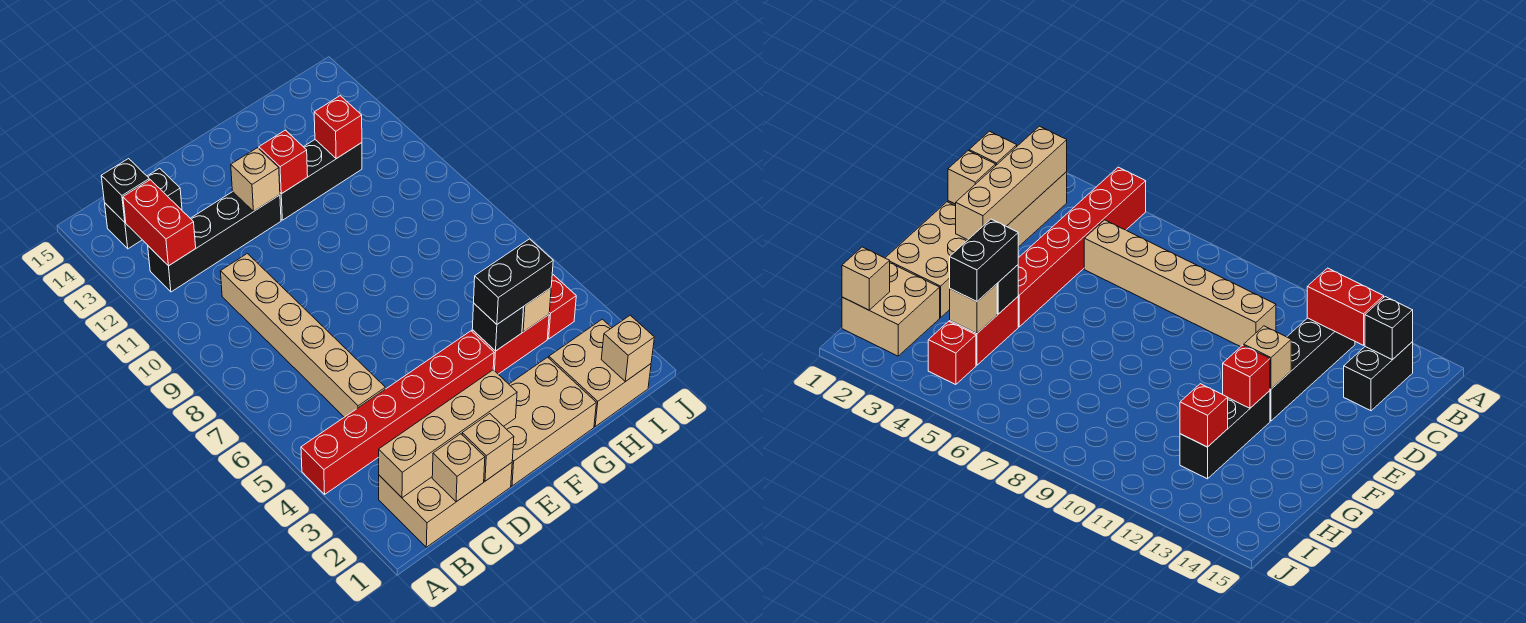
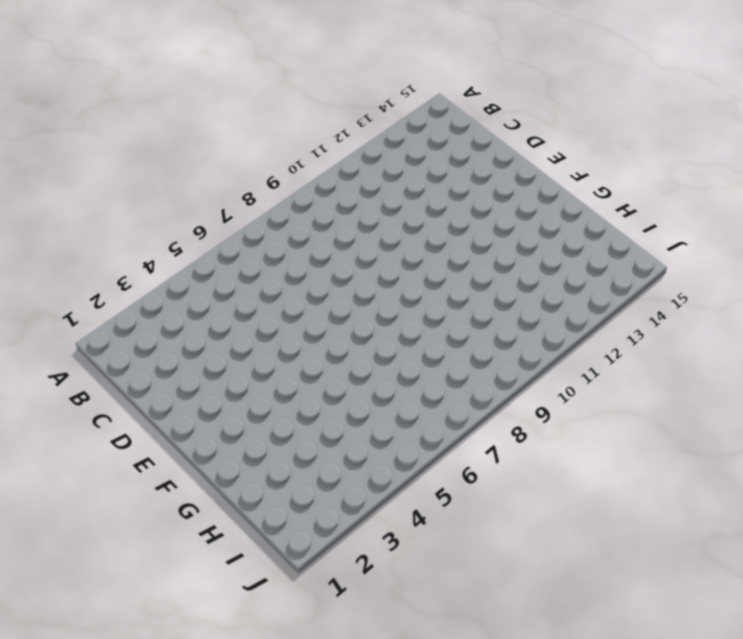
none -> red 1x6 brick [301,331,494,494]
none -> tan 2x3 brick [379,463,512,547]
none -> black 1x4 brick [148,192,281,292]

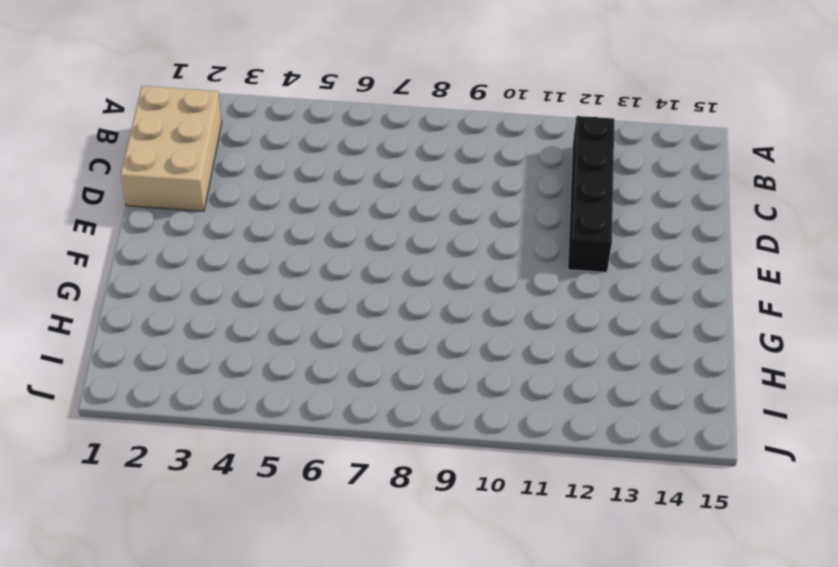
none -> red 1x6 brick [301,331,494,494]
none -> black 1x2 brick [105,168,182,249]
none -> tan 1x6 brick [220,253,385,417]

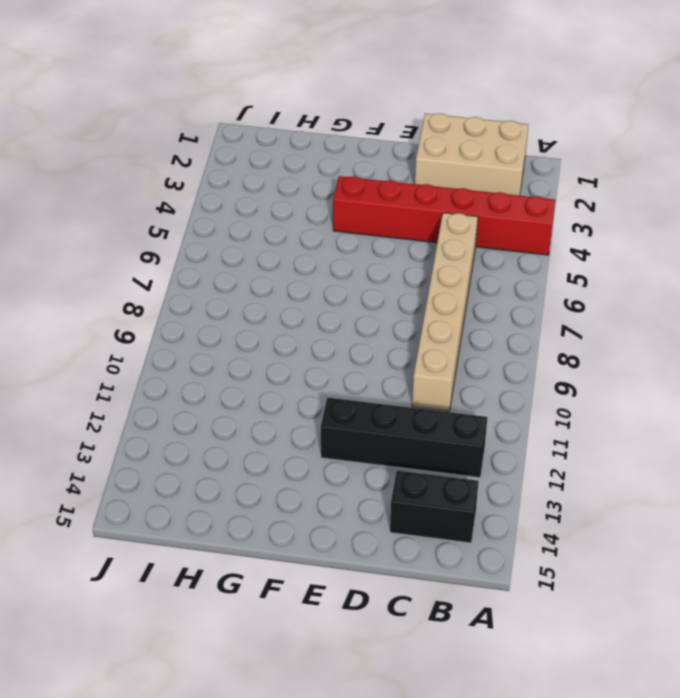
none -> tan 2x3 brick [504,357,596,486]
none -> black 1x3 brick [280,140,362,220]
none -> red 1x2 brick [472,315,549,374]

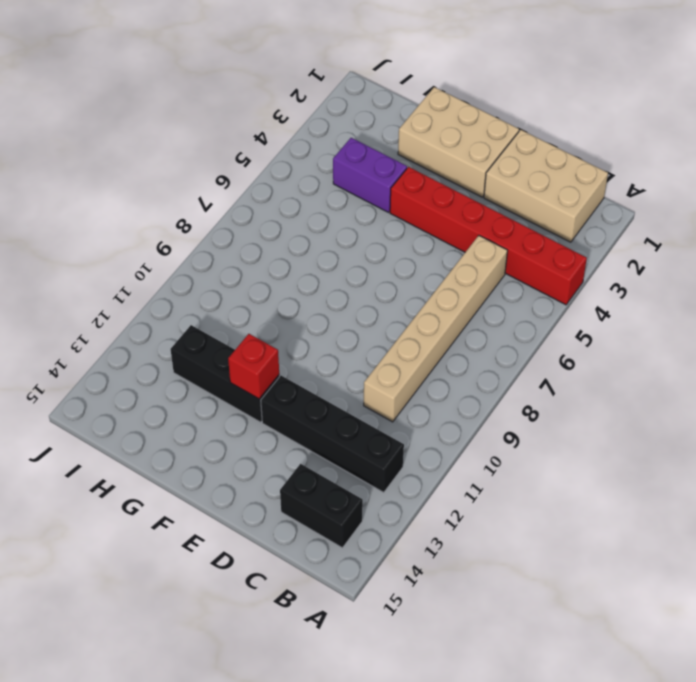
purple 1x2 brick [333,138,407,212] -> red 1x2 brick [472,315,549,374]
none -> tan 2x2 brick [549,319,651,426]
none -> red 1x1 brick [548,275,576,339]
none -> tan 1x4 brick [379,370,517,498]

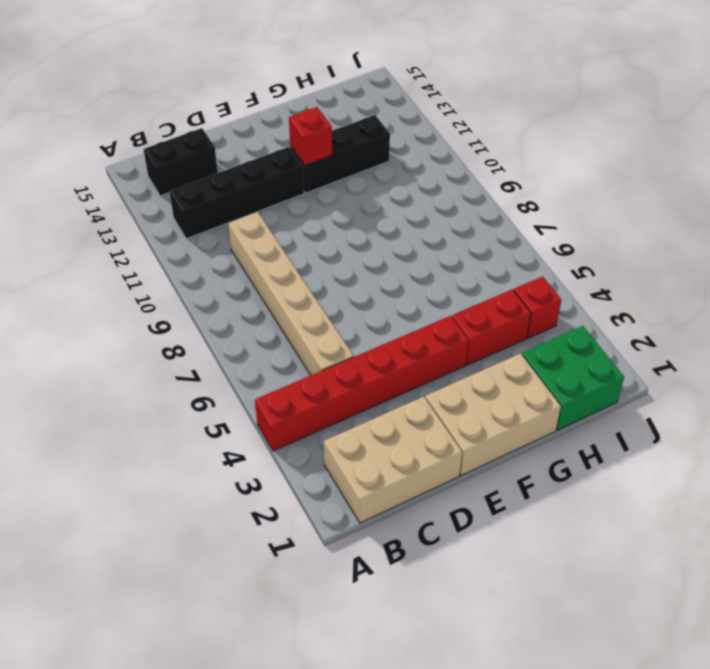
green 2x2 brick [522,326,624,430] -> tan 2x2 brick [549,319,651,426]
none -> tan 1x4 brick [379,370,517,498]
none -> red 1x2 brick [123,180,196,266]
none -> black 1x1 brick [101,159,149,222]

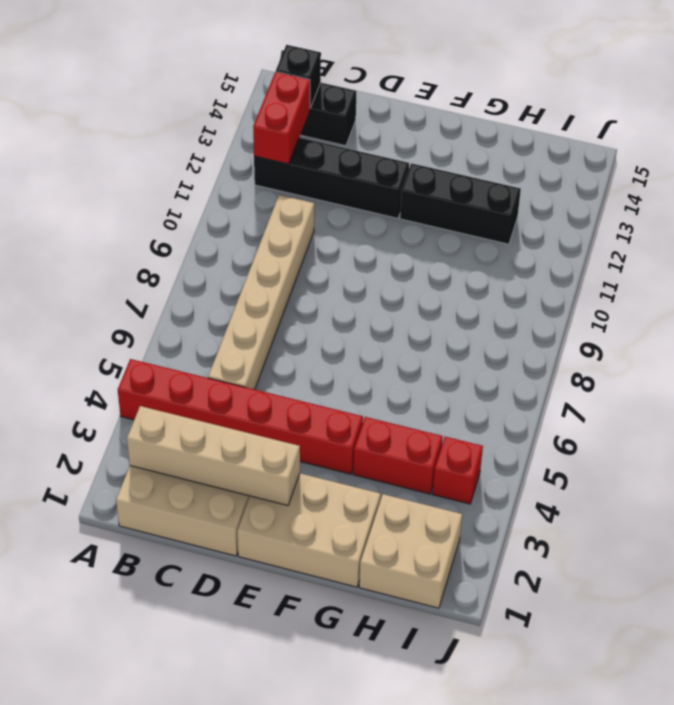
none -> tan 1x1 brick [432,434,485,502]
none -> tan 1x1 brick [462,414,514,481]
none -> tan 1x1 brick [231,148,280,211]

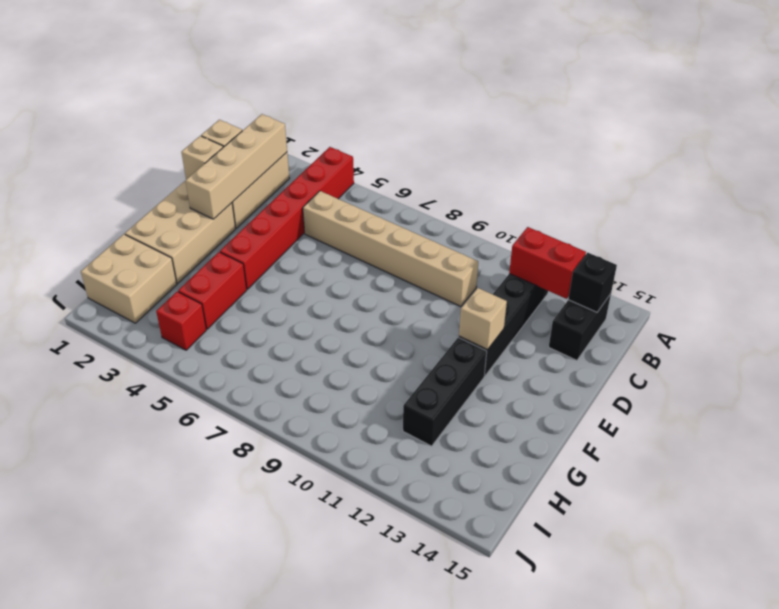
none -> red 1x1 brick [259,130,308,194]
none -> black 1x1 brick [472,304,524,351]
none -> tan 1x1 brick [522,288,551,332]

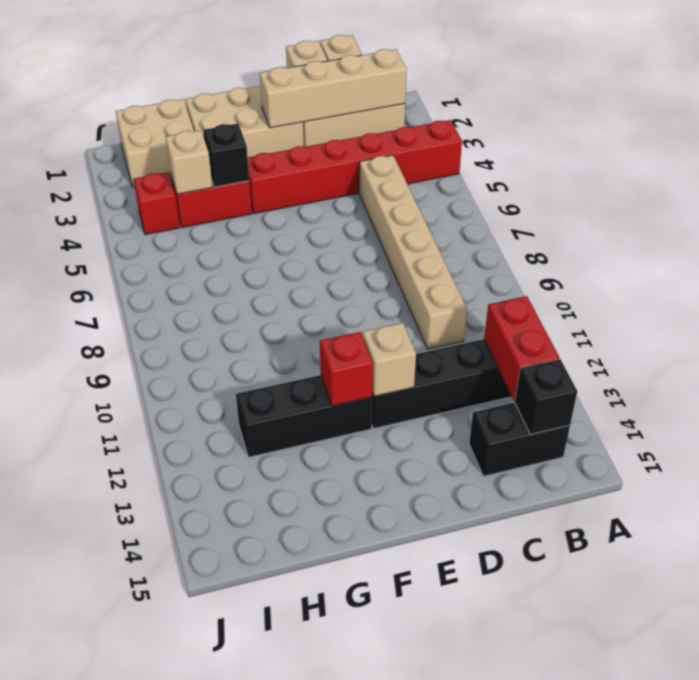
none -> red 1x1 brick [314,96,362,159]
none -> tan 1x1 brick [601,315,654,382]
none -> black 1x2 brick [474,239,553,324]

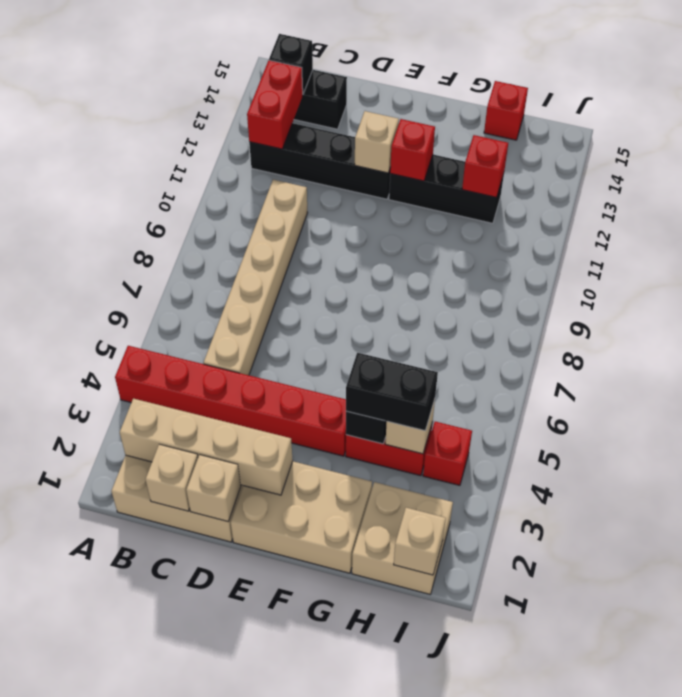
red 1x1 brick [484,81,528,140] -> none

